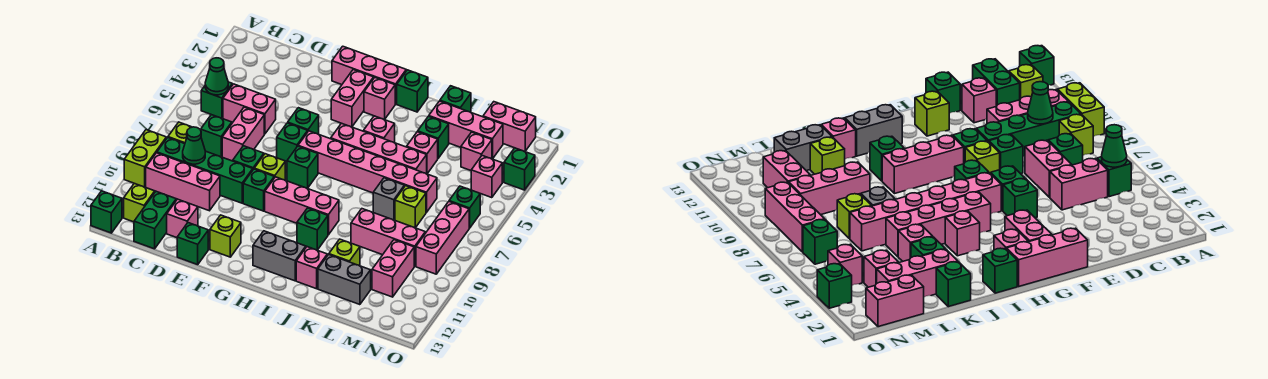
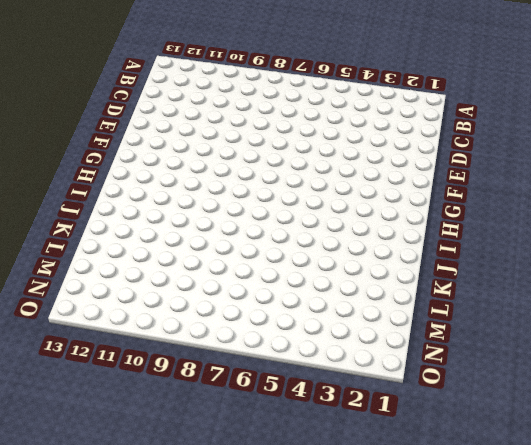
none -> lime 1x2 brick [124,130,166,187]
none -> green 1x1 brick [91,191,122,233]
none -> green 1x1 brick [201,82,232,118]
none -> lime 1x1 brick [168,122,192,144]

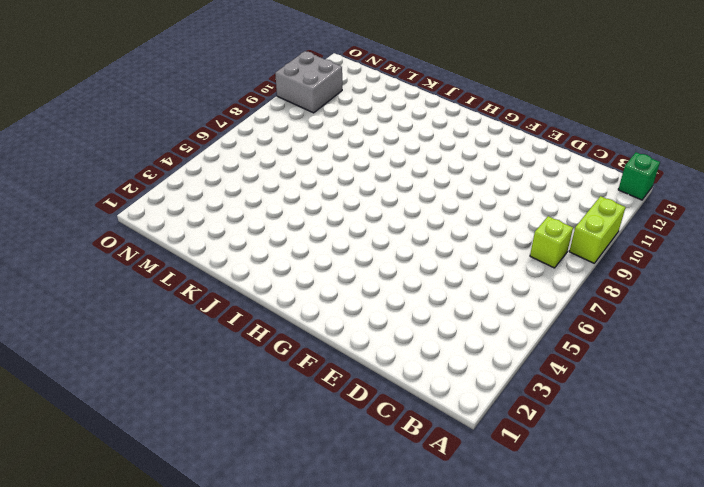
grey 2x2 brick [275,51,342,113] -> none
none -> green 1x1 brick [201,82,232,118]
none -> green 1x4 brick [157,137,253,203]
none -> pink 1x3 brick [146,153,220,211]
none -> lime 1x1 brick [124,184,155,222]

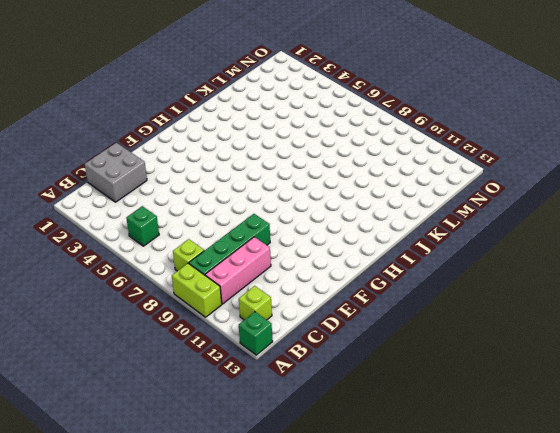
grey 2x2 brick [85,143,147,202] -> none
none -> pink 1x2 brick [223,84,276,134]
none -> green 1x1 brick [201,115,232,157]
none -> green 1x2 brick [134,192,176,249]
none -> pink 1x2 brick [222,107,264,161]

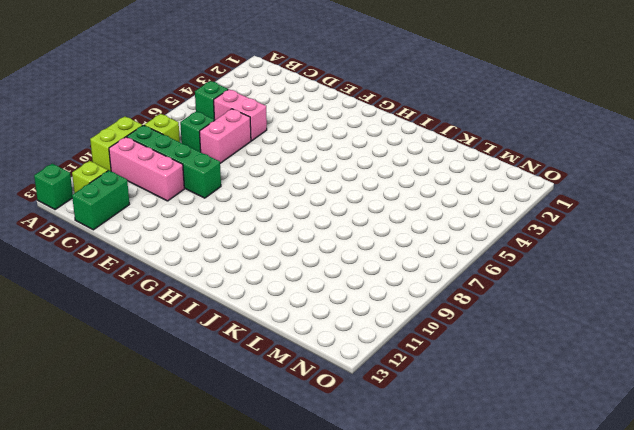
none -> pink 1x1 brick [167,199,198,238]
none -> green 1x1 brick [233,146,264,169]
none -> green 1x1 brick [177,223,208,265]
none -> pink 1x3 brick [332,46,406,104]

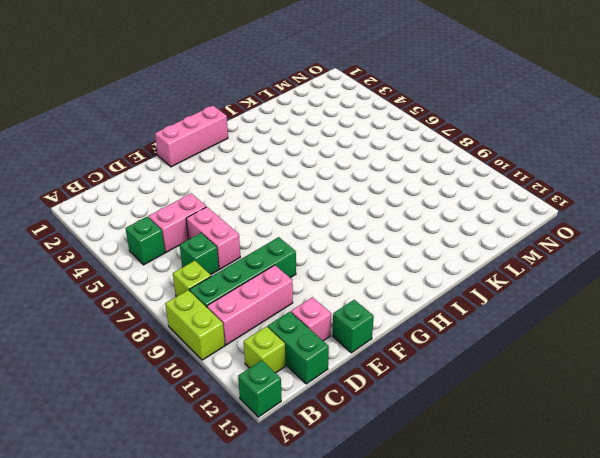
none -> green 1x1 brick [233,146,264,169]
none -> green 1x1 brick [288,108,319,134]
none -> green 1x1 brick [277,123,308,161]
none -> lime 1x1 brick [254,154,285,180]

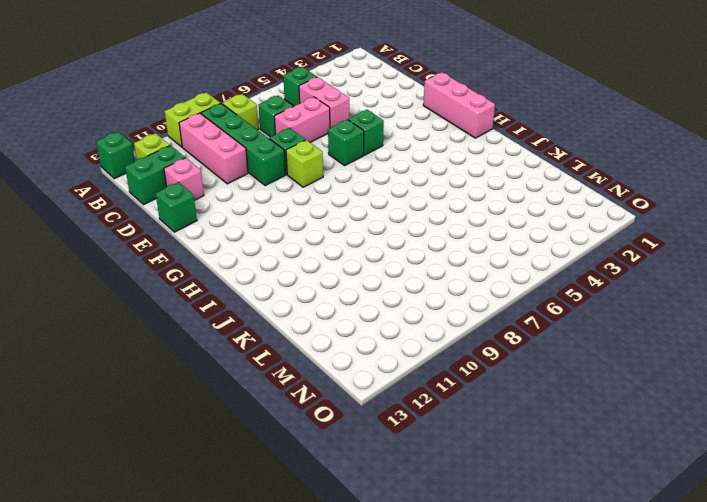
none -> green 1x1 brick [243,169,274,211]
none -> lime 1x1 brick [210,215,241,257]
none -> pink 1x2 brick [331,70,374,127]
none -> pink 1x6 brick [298,131,437,212]

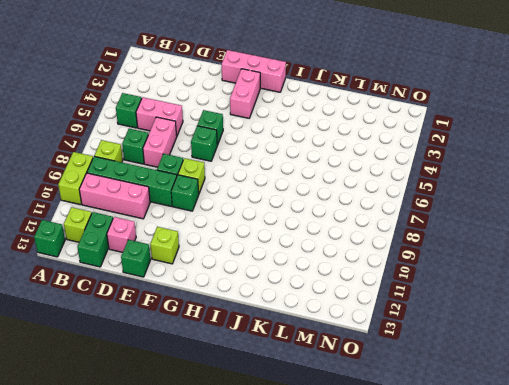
none -> pink 1x6 brick [298,131,437,212]
none -> green 1x1 brick [287,146,318,188]
none -> pink 1x3 brick [265,177,339,235]
none -> pink 1x1 brick [364,78,395,120]

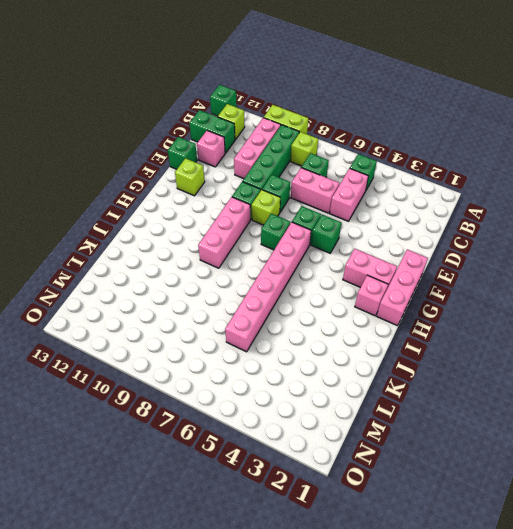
none -> pink 1x4 brick [331,123,427,174]
none -> grey 1x2 brick [253,231,306,281]
none -> green 1x1 brick [397,70,428,112]
none -> pink 1x1 brick [364,116,395,143]

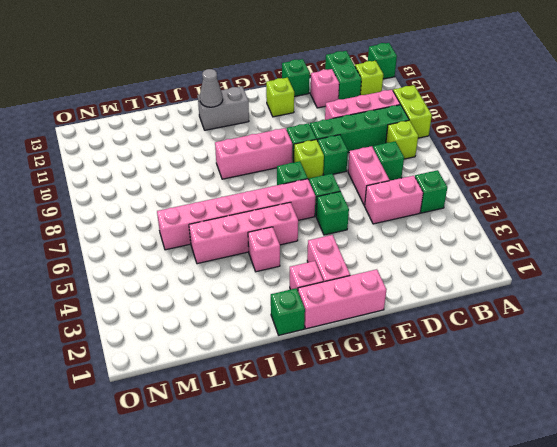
grey 1x1 cone [200,69,223,107] -> none
none -> green 1x1 brick [297,208,328,250]
none -> pink 1x1 brick [296,247,327,289]
none -> green 1x1 brick [440,86,471,112]
none -> pink 1x3 brick [429,101,503,159]

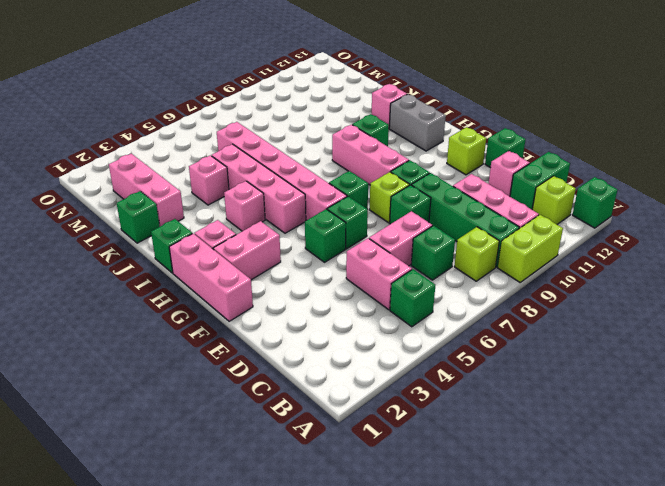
none -> green 1x1 brick [418,116,449,158]
none -> grey 1x1 brick [373,178,404,220]
none -> pink 1x3 brick [351,209,425,266]
none -> lime 1x1 brick [329,239,360,266]

